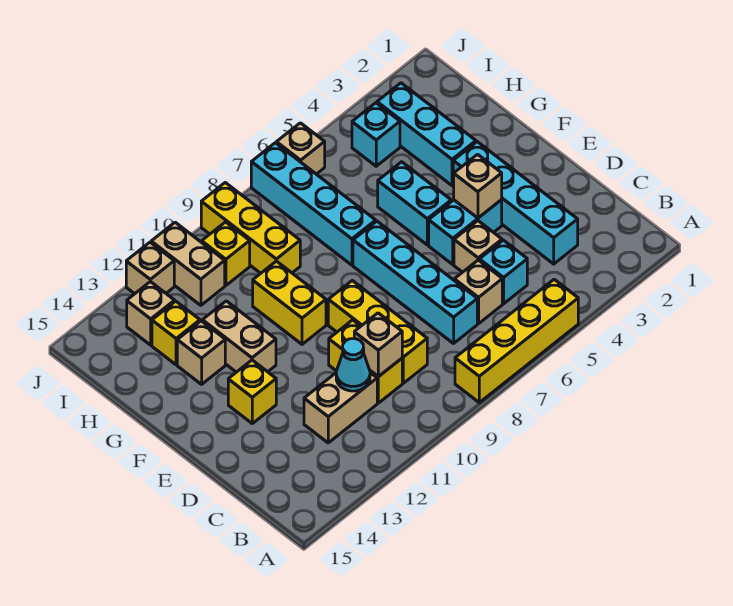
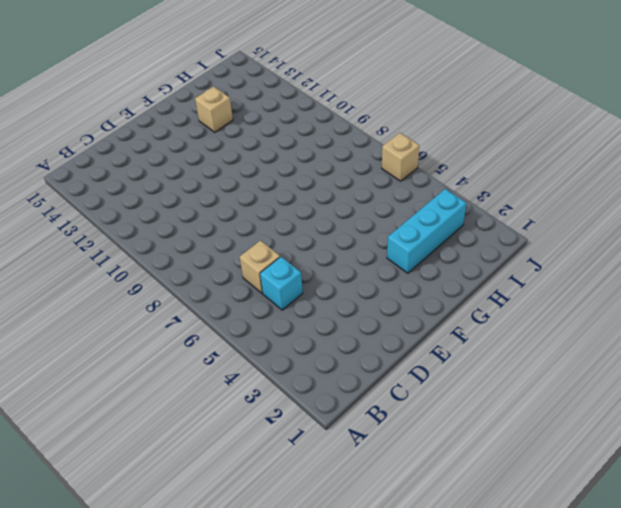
none -> yellow 1x4 brick [455,280,578,402]
none -> cyan 1x4 brick [453,142,578,264]
none -> cyan 1x4 brick [353,221,477,343]

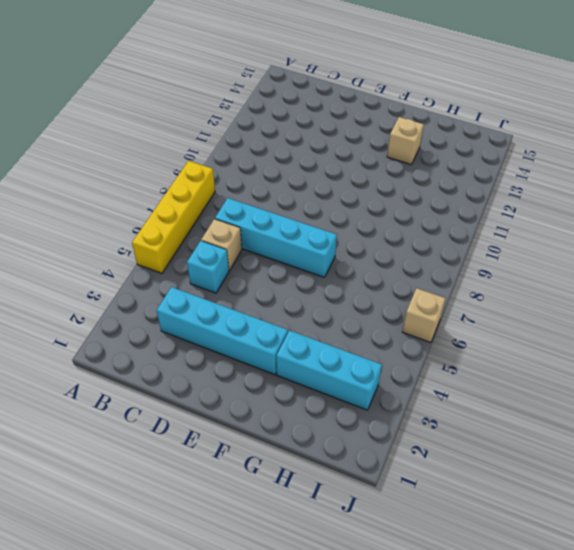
none -> yellow 1x3 brick [328,281,427,383]
none -> yellow 1x2 brick [329,320,402,403]
none -> tan 1x2 brick [304,373,377,443]

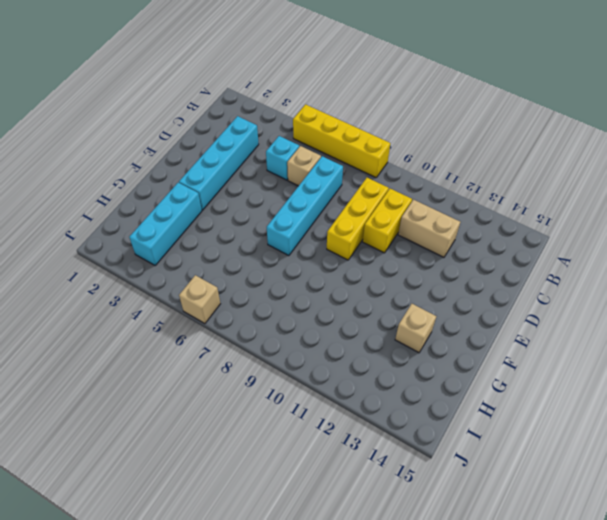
none -> tan 1x1 brick [454,221,502,272]
none -> cyan 1x2 brick [429,200,502,264]
none -> yellow 1x1 brick [228,360,276,423]

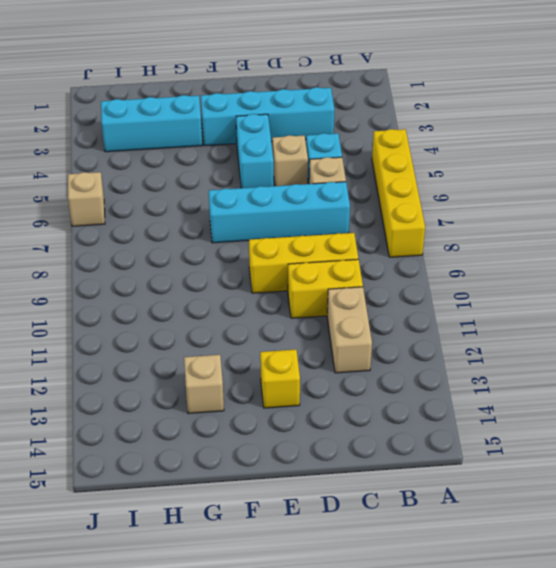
none -> cyan 1x2 brick [378,162,451,245]
none -> yellow 1x2 brick [253,261,326,344]
none -> tan 1x2 brick [202,301,276,372]

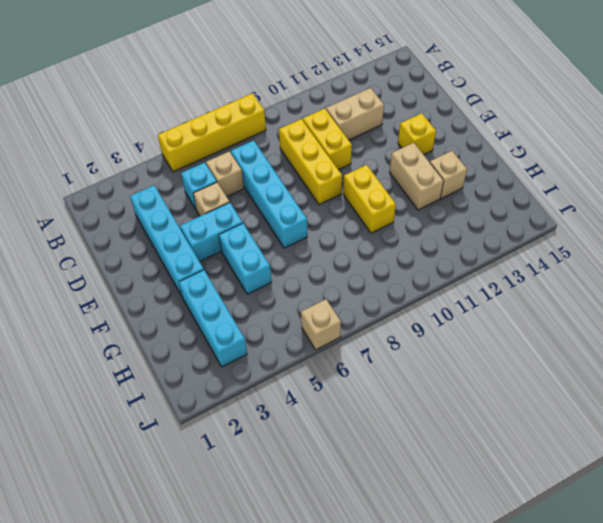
none -> cyan 1x4 brick [251,143,376,265]
none -> yellow 1x3 brick [201,183,300,273]
none -> yellow 1x1 brick [152,301,200,365]

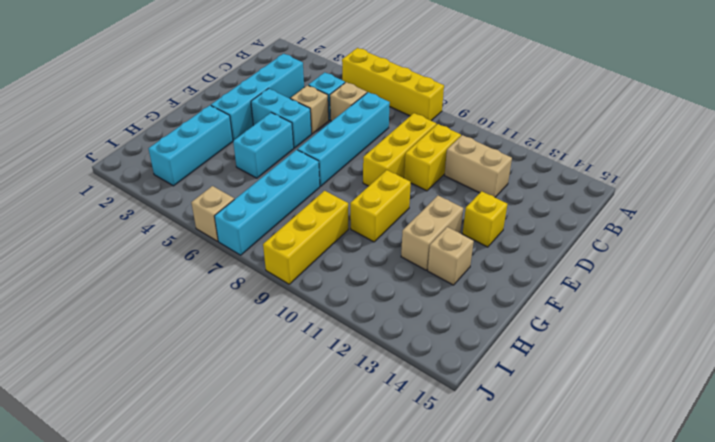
none -> yellow 1x1 brick [152,301,200,365]
none -> cyan 1x1 brick [352,103,400,166]
none -> yellow 1x1 brick [202,222,250,286]

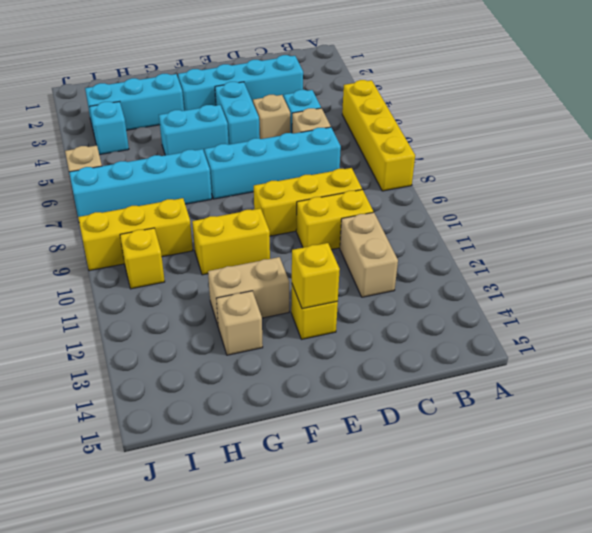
yellow 1x1 brick [292,243,340,309] -> yellow 1x1 brick moved to [152,301,200,365]
none -> tan 1x2 brick [151,222,225,305]
none -> tan 1x1 brick [127,282,175,345]
none -> tan 1x1 brick [126,242,174,294]

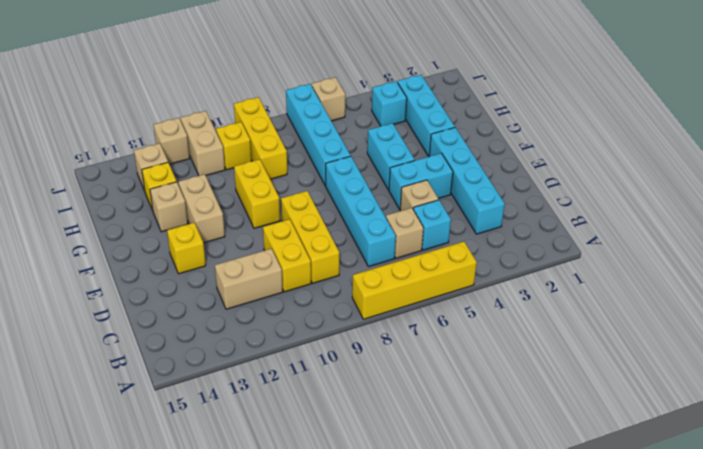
none -> tan 1x1 brick [354,313,402,377]
none -> cyan 1x1 cone [336,339,370,391]
none -> tan 1x1 brick [454,155,502,218]

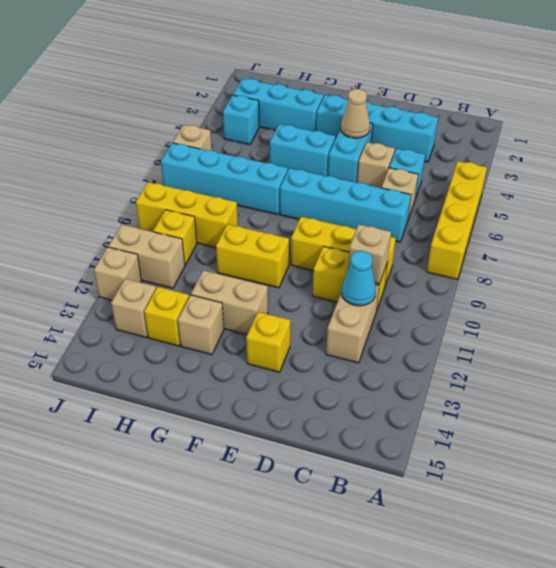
tan 1x1 cone [341,89,370,138] -> tan 1x1 brick [454,155,502,218]

